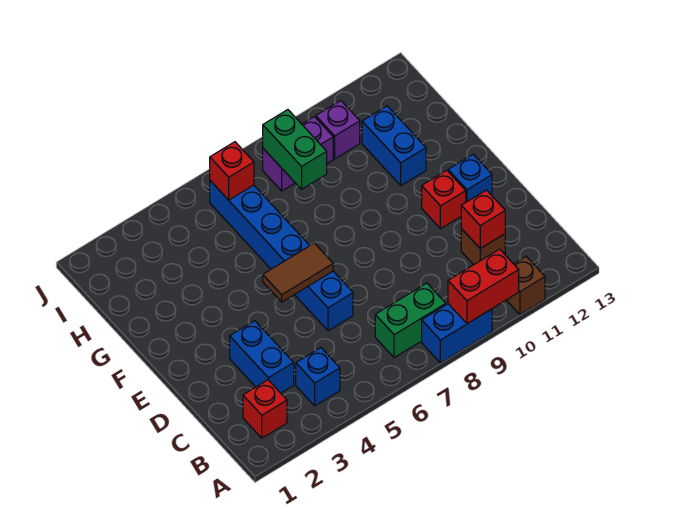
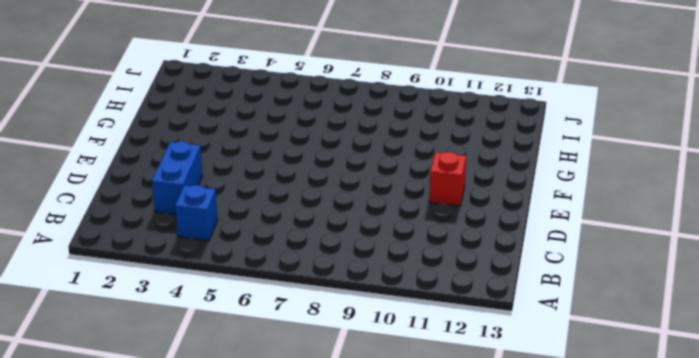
none -> blue 1x2 brick [422,304,492,363]
none -> brown 1x1 brick [507,256,545,314]
none -> red 1x1 brick [243,380,287,438]

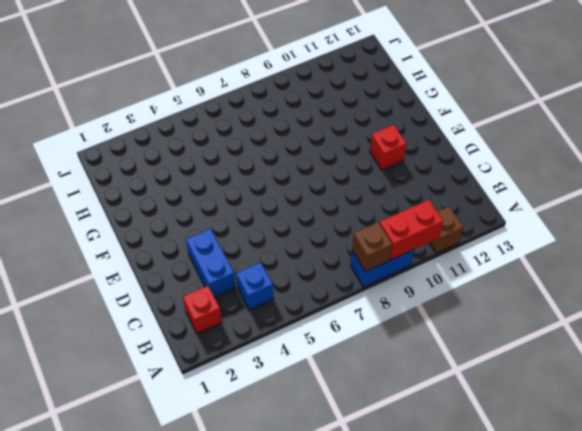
brown 1x1 brick [352,222,392,272] -> brown 1x1 brick moved to [461,229,505,265]
none -> green 1x2 brick [375,283,446,358]
none -> blue 1x6 brick [210,181,353,331]
none -> blue 1x1 brick [448,154,492,202]

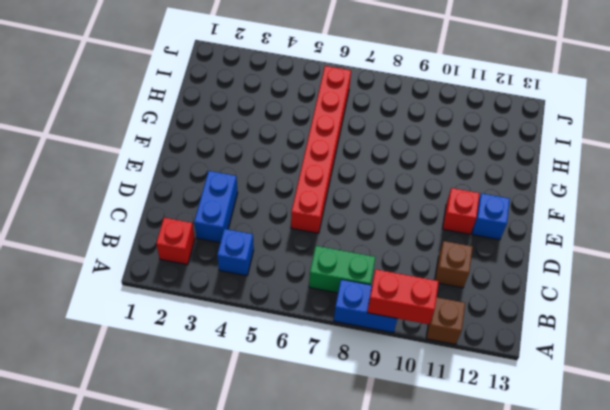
red 1x6 brick [291,66,351,233] -> blue 1x6 brick [210,181,353,331]
none -> blue 1x2 brick [362,106,426,186]
none -> purple 1x2 brick [263,117,333,191]
none -> purple 1x1 brick [316,101,360,159]

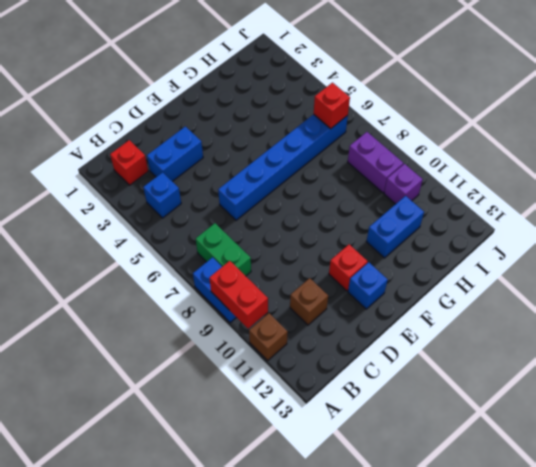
none -> red 1x1 brick [461,190,505,248]
none -> brown 1x2 tile [263,243,333,302]
none -> green 1x2 brick [263,110,327,189]

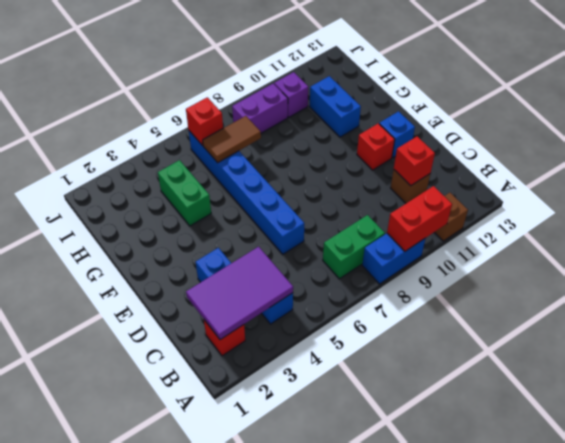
purple 2x3 tile [186,247,293,340] -> none
green 1x2 brick [158,160,211,226] -> green 1x2 brick moved to [263,110,327,189]
brown 1x2 tile [203,116,261,163] -> brown 1x2 tile moved to [263,243,333,302]

